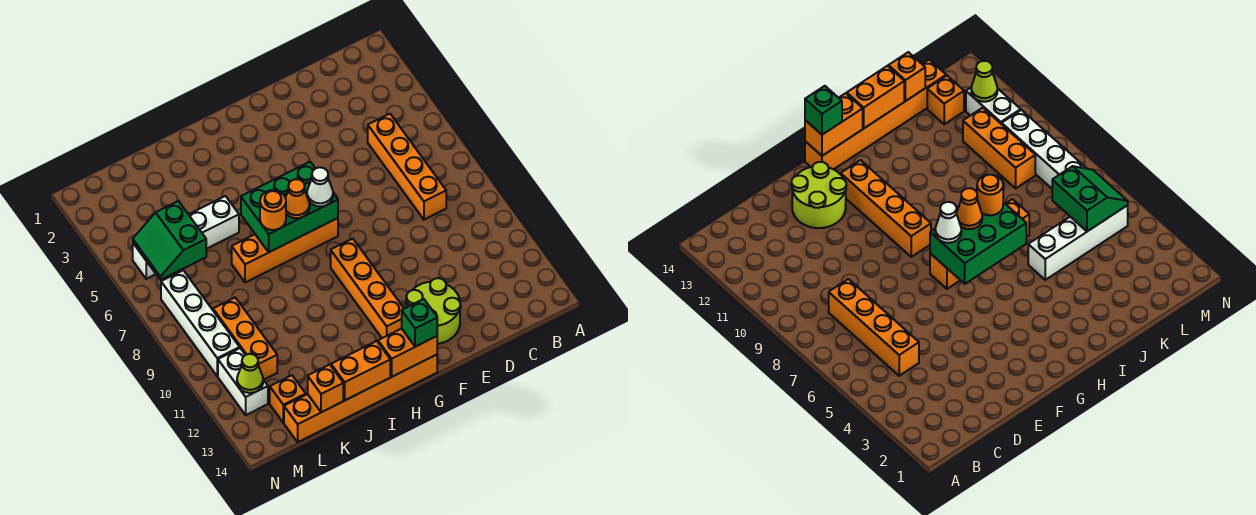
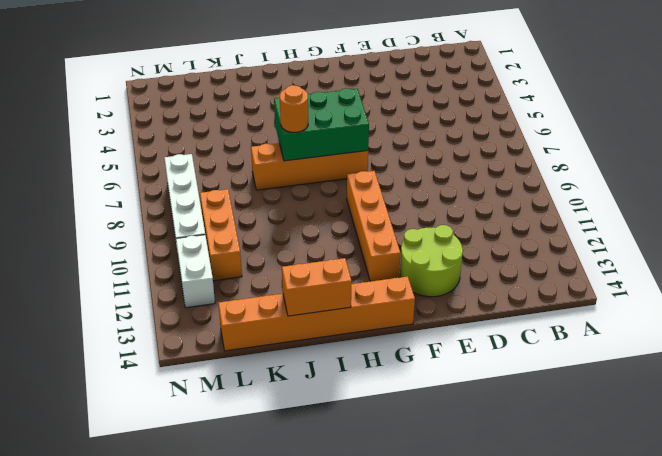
none -> orange 1x4 brick [368,114,446,220]
none -> white 1x4 brick [133,196,239,279]
none -> orange 1x1 brick [270,375,306,423]

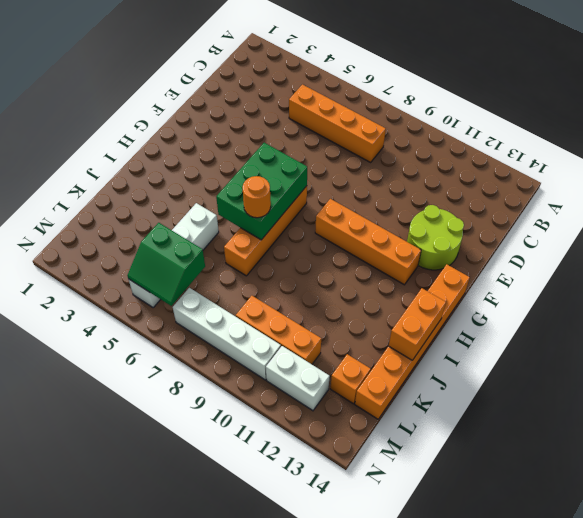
none -> orange 1x2 brick [378,329,437,377]
none -> orange 1x1 brick [308,365,343,412]
none -> lime 1x1 cone [237,354,263,393]

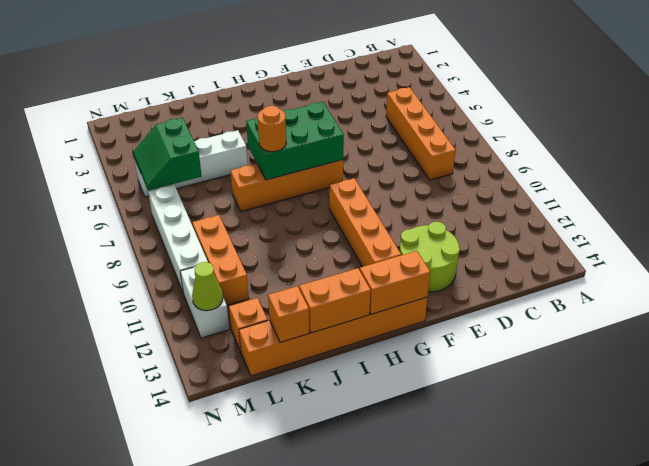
none -> white 1x1 cone [307,167,333,206]
none -> green 1x1 brick [402,299,437,347]
none -> orange 1x1 cone [285,179,310,218]

